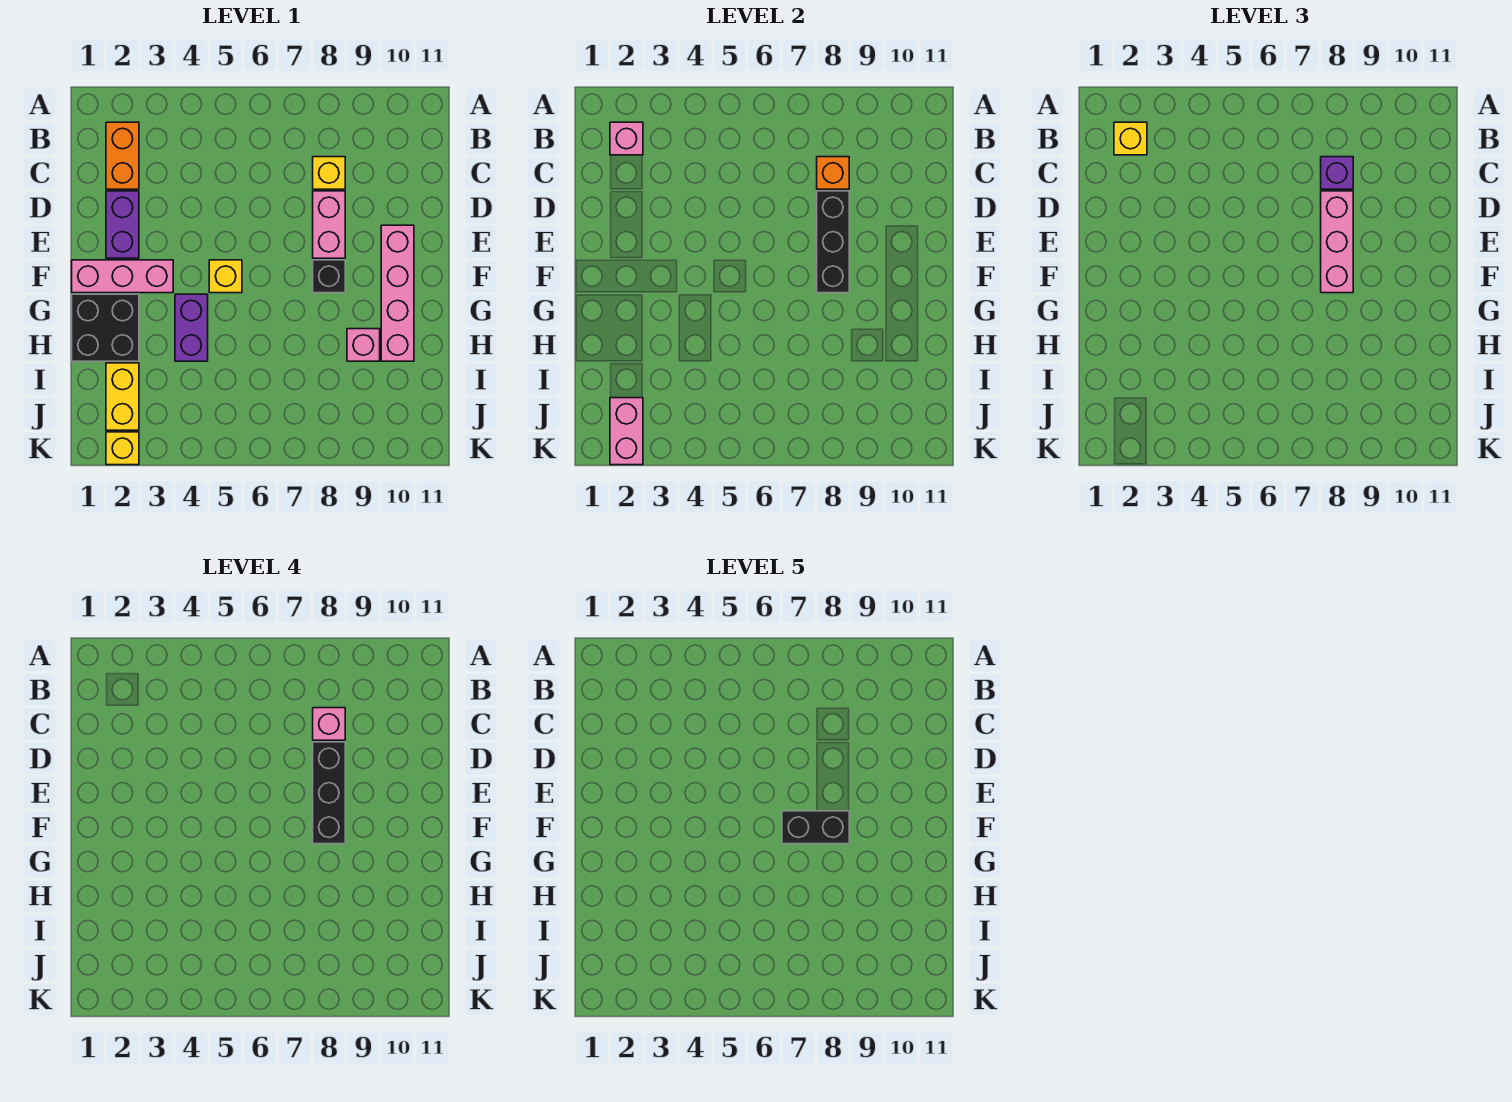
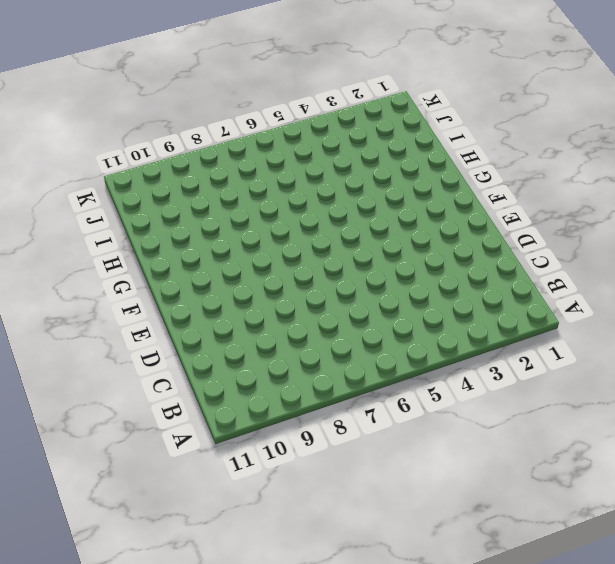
none -> orange 1x2 brick [106,122,139,189]
none -> yellow 1x1 brick [313,157,345,189]
none -> purple 1x2 brick [106,191,139,258]

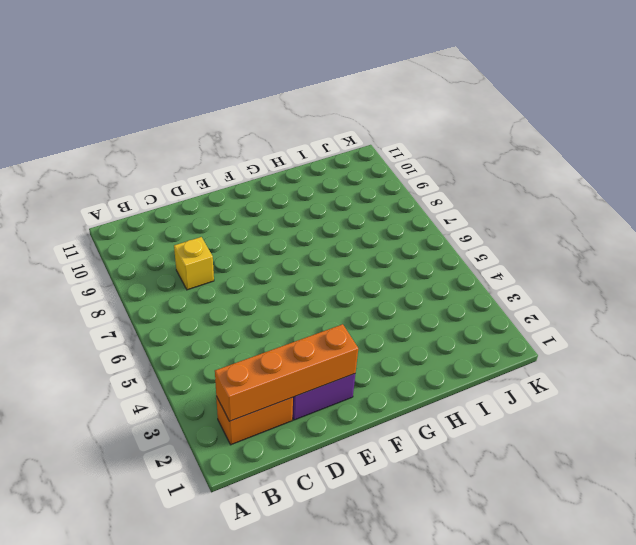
orange 1x4 brick [215,324,358,421] -> pink 1x1 brick [610,122,643,155]
none -> pink 1x2 brick [313,191,345,258]
none -> pink 1x4 brick [381,225,414,361]
none -> pink 1x3 brick [72,260,173,293]

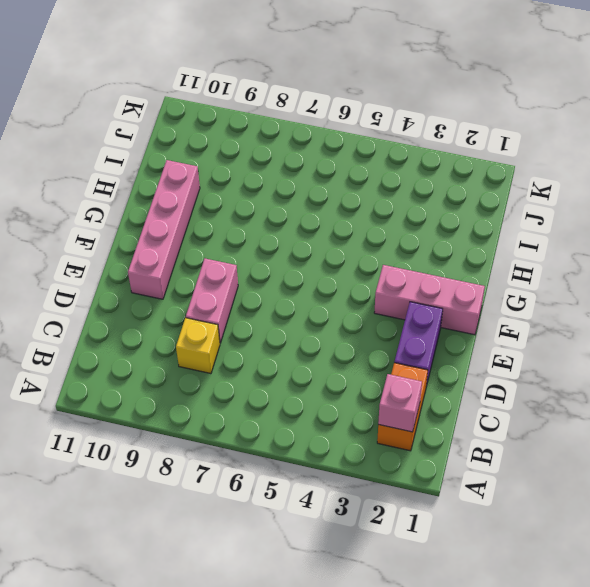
none -> yellow 1x1 brick [209,260,242,293]
none -> black 1x1 brick [313,260,345,293]
none -> black 2x2 brick [72,294,139,361]

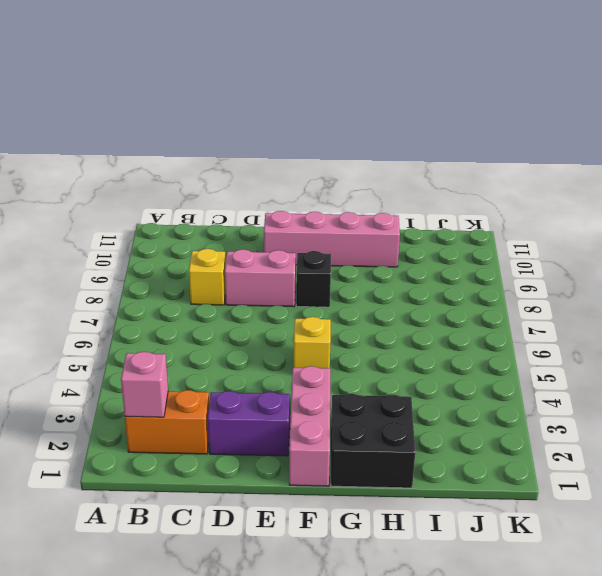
none -> purple 1x2 brick [175,294,208,361]
none -> pink 1x1 brick [347,329,380,361]
none -> yellow 1x2 brick [106,363,139,430]

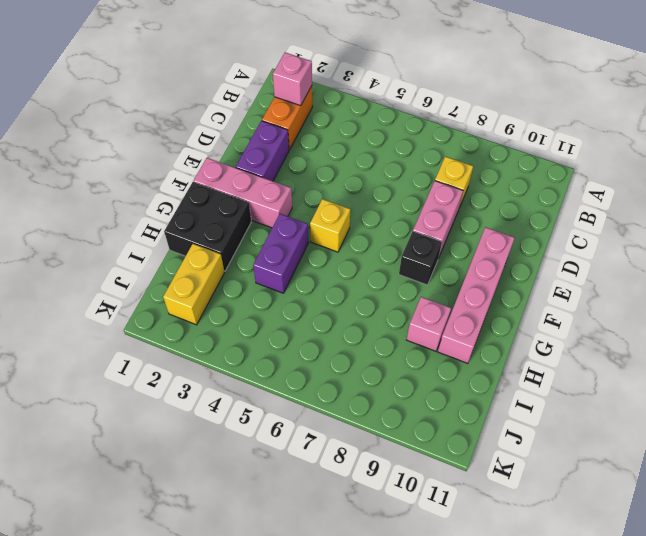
none -> yellow 1x1 brick [106,432,139,465]
none -> orange 1x1 brick [817,157,849,189]
none -> black 1x3 brick [817,191,849,293]

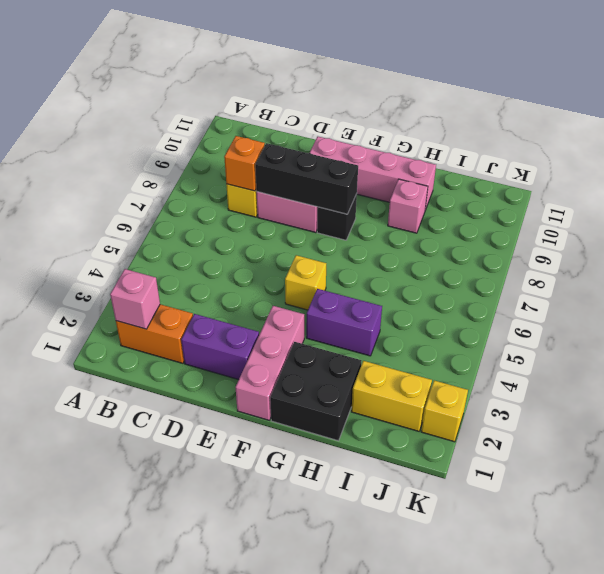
none -> pink 1x2 brick [610,398,643,465]
none -> yellow 1x1 brick [1114,122,1147,155]
none -> purple 1x1 brick [1321,157,1353,189]

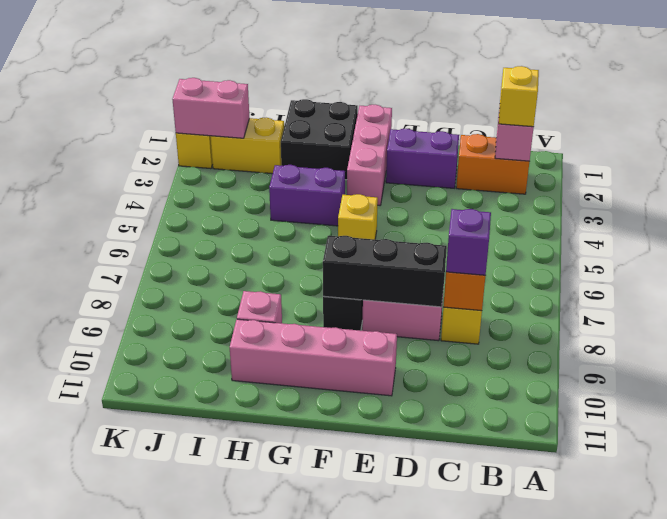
none -> pink 1x3 brick [1321,191,1353,293]
none -> pink 1x1 brick [313,708,345,740]
none -> black 1x3 brick [313,742,345,844]

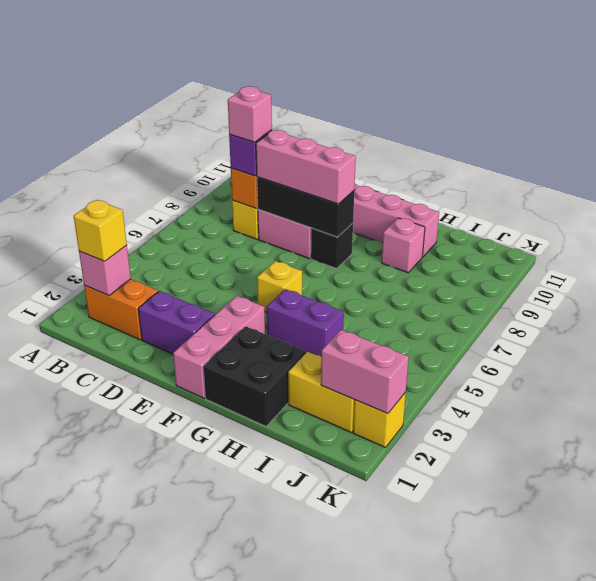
none -> black 1x3 brick [313,742,345,844]
none -> black 1x2 brick [782,811,849,844]

